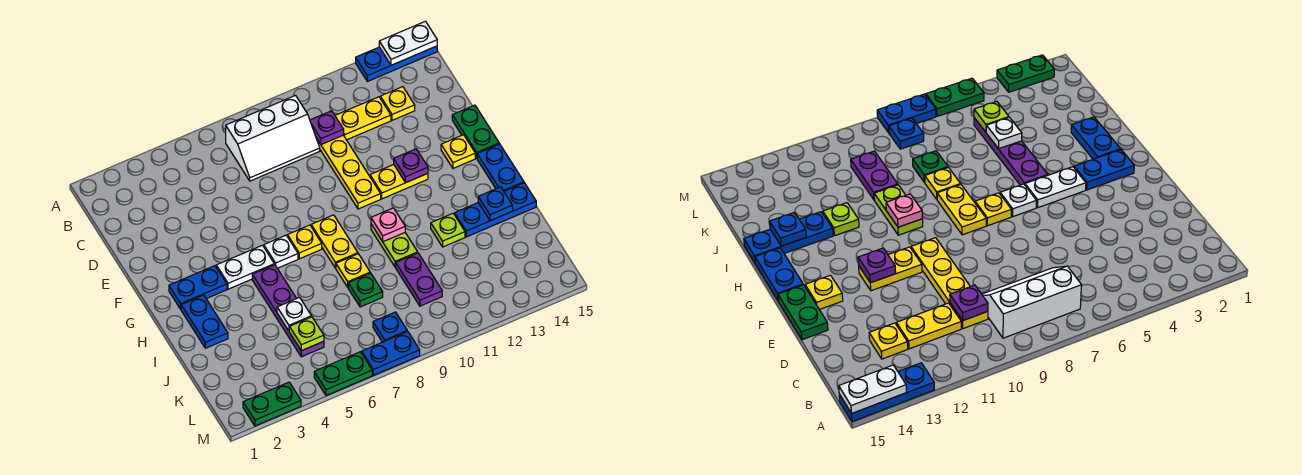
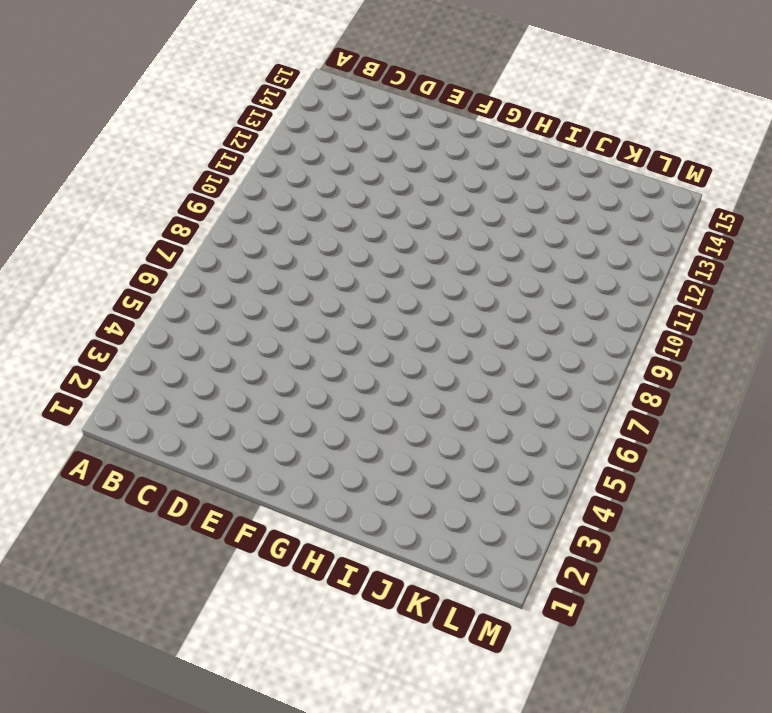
none -> blue 1x3 plate [356,46,437,81]
none -> white 2x3 slope [226,95,320,181]
none -> yellow 1x4 plate [317,135,381,209]
none -> yellow 1x2 plate [335,97,391,140]

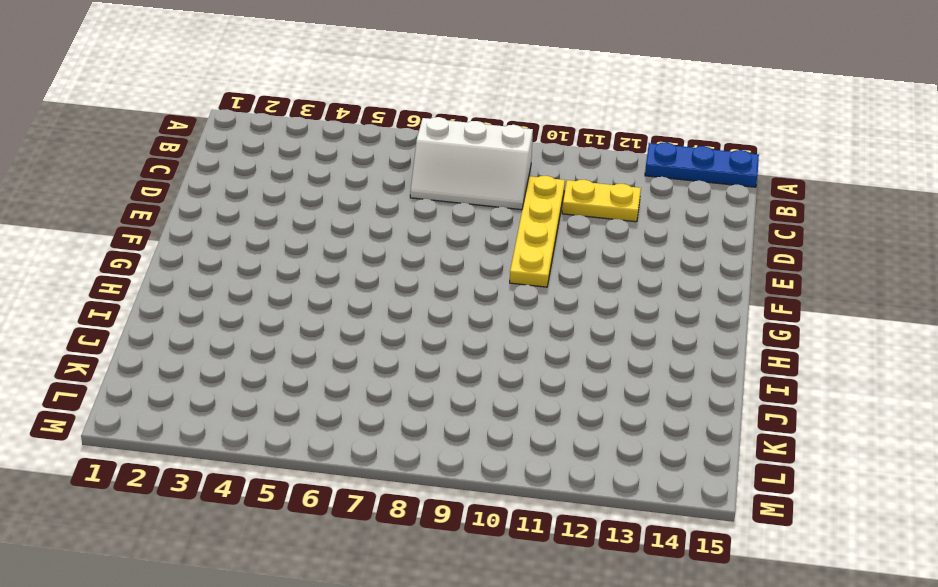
none -> yellow 1x1 plate [380,87,415,120]
none -> green 1x2 plate [452,105,499,158]
none -> yellow 1x2 plate [370,165,428,199]
none -> yellow 1x1 plate [441,135,475,168]

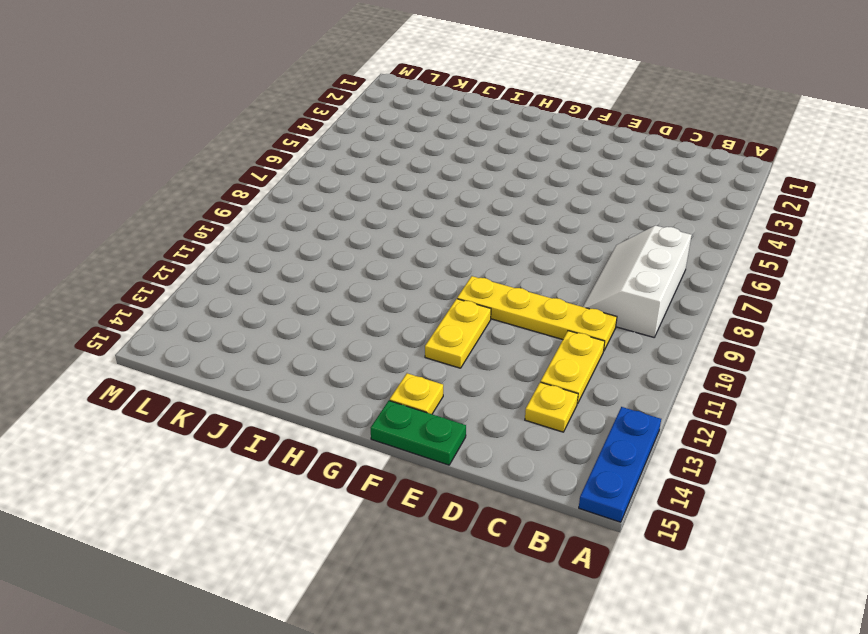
none -> blue 1x2 plate [169,266,227,309]
none -> white 1x2 plate [216,245,274,289]
none -> white 1x1 plate [264,235,298,268]
none -> yellow 1x1 plate [287,225,322,259]

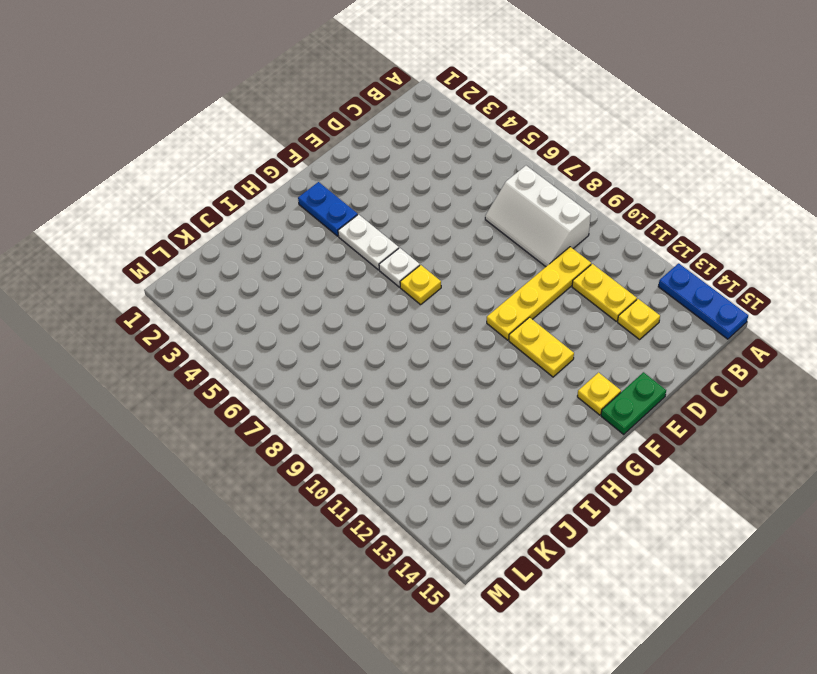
none -> yellow 1x2 plate [311,215,358,268]
none -> blue 1x2 plate [477,144,524,191]
none -> blue 1x2 plate [181,295,228,348]
none -> purple 1x4 plate [252,265,324,357]

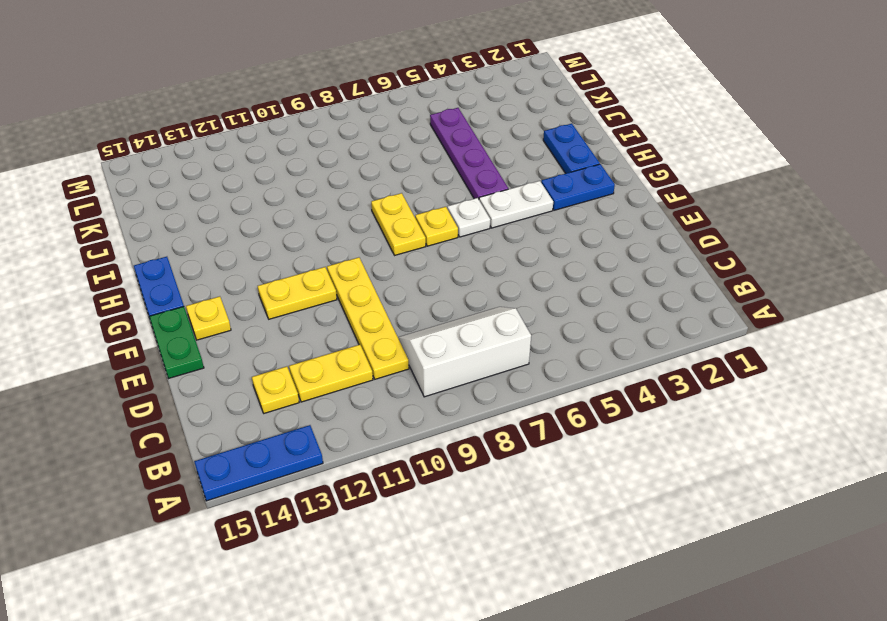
none -> lime 1x2 plate [371,224,418,267]
none -> yellow 1x1 plate [336,254,370,287]
none -> lime 1x1 plate [431,214,465,247]
none -> blue 1x3 plate [455,183,536,237]

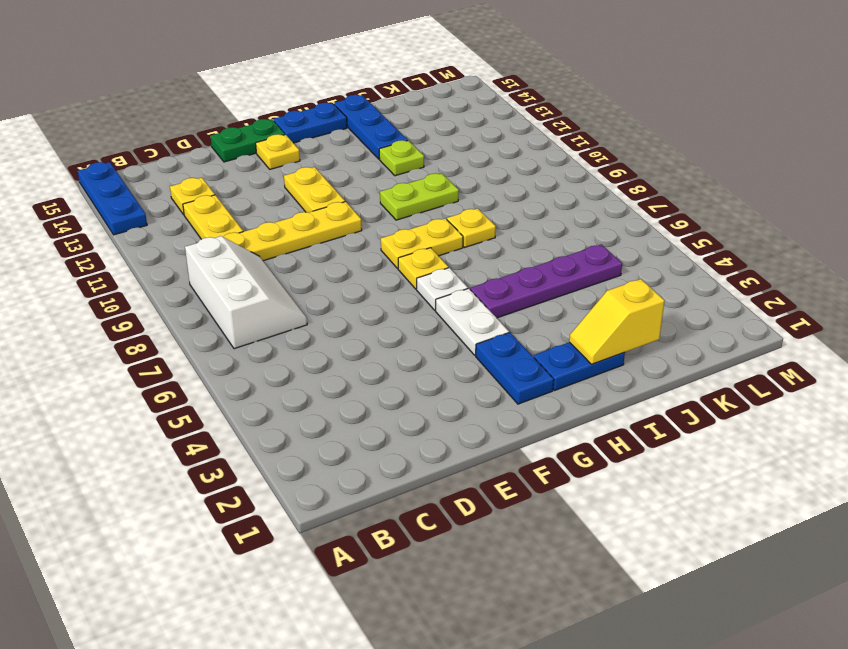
yellow 1x2 slope [569,279,665,364] -> none
none -> green 1x1 plate [348,273,383,307]
none -> purple 1x2 plate [396,253,442,306]
none -> blue 1x1 plate [373,312,407,342]
none -> green 1x2 plate [243,382,301,426]

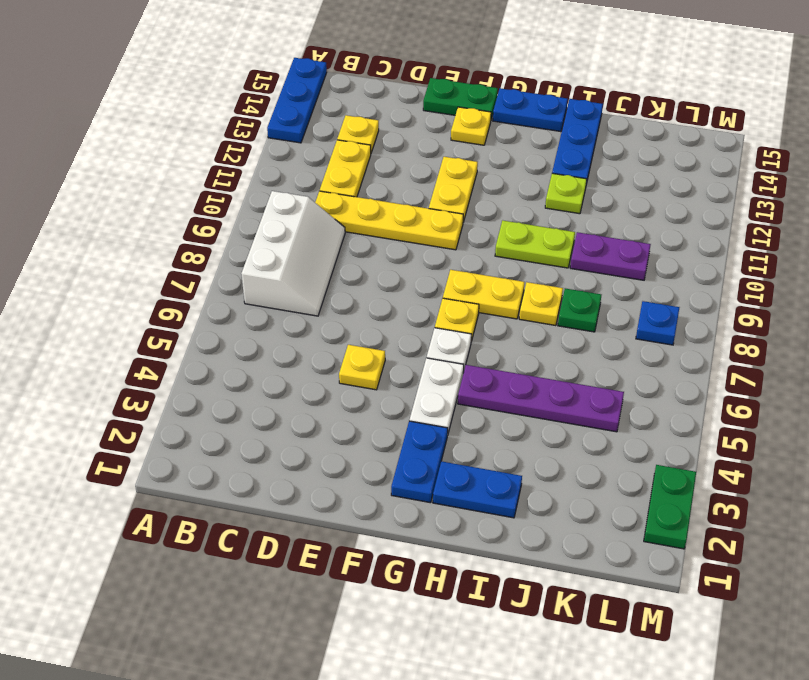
yellow 1x1 plate [339,345,385,390] -> none
none -> green 1x2 plate [314,352,372,396]
none -> blue 1x2 plate [362,331,420,375]
none -> white 1x2 plate [379,21,437,65]
none -> purple 1x1 plate [310,111,344,145]

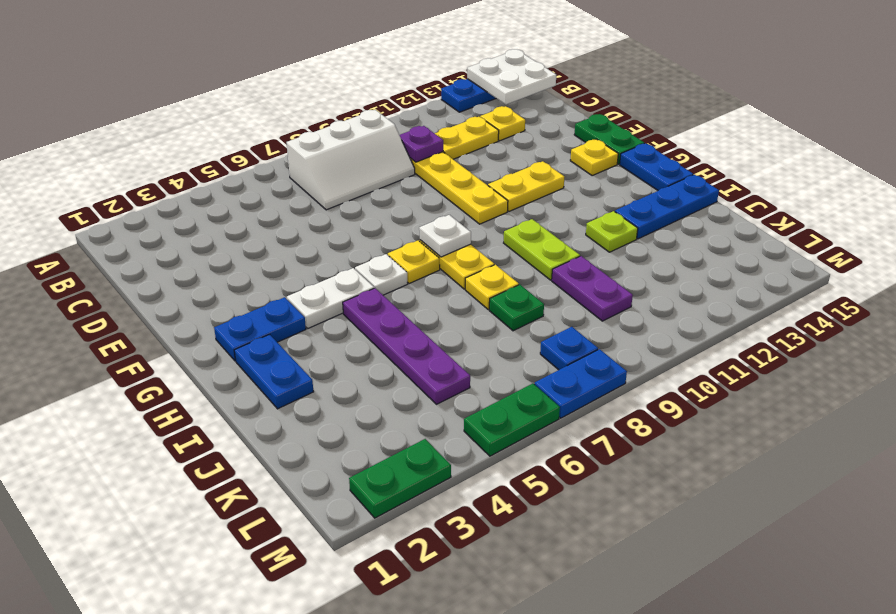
white 2x2 plate [467,49,556,105] -> white 1x2 plate [379,21,437,65]
white 1x1 plate [419,215,471,257] -> white 1x1 plate moved to [277,298,311,331]
none -> purple 1x1 plate [394,149,428,183]
none -> pink 1x1 plate [371,208,405,242]
none -> blue 1x1 plate [478,187,513,221]
none -> lime 1x1 plate [289,317,324,351]

